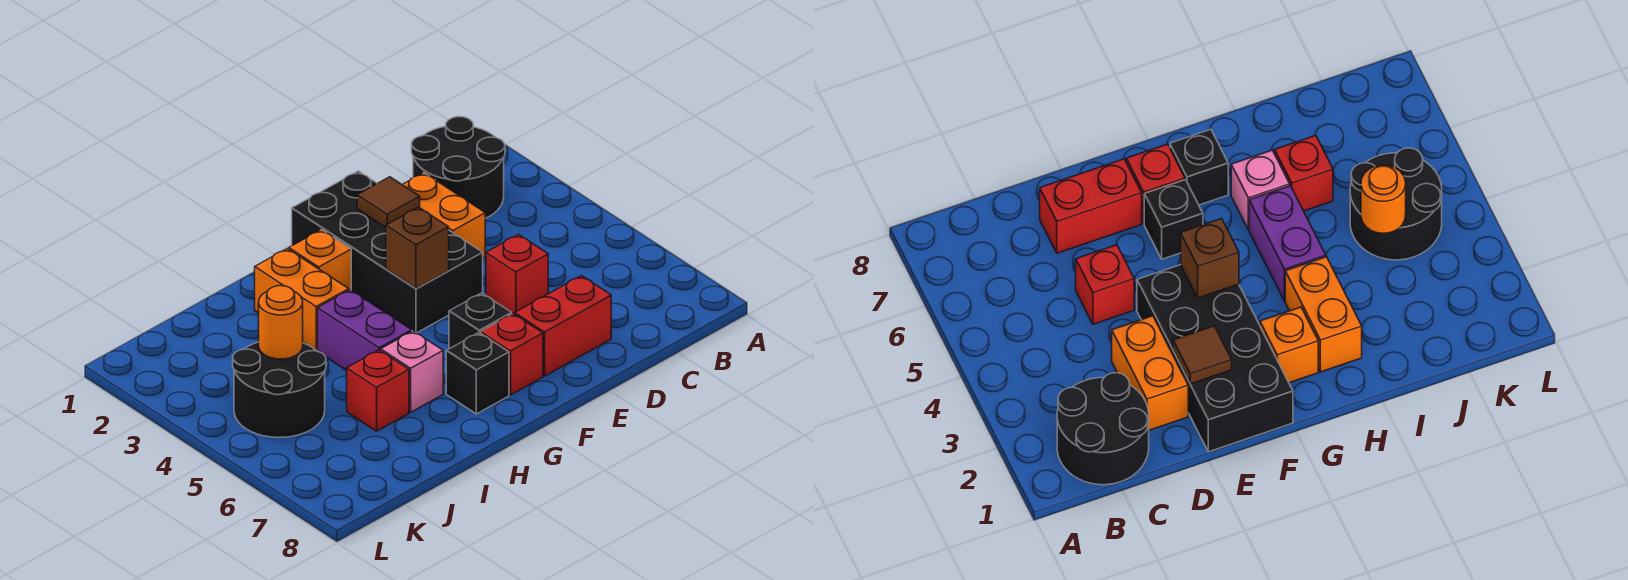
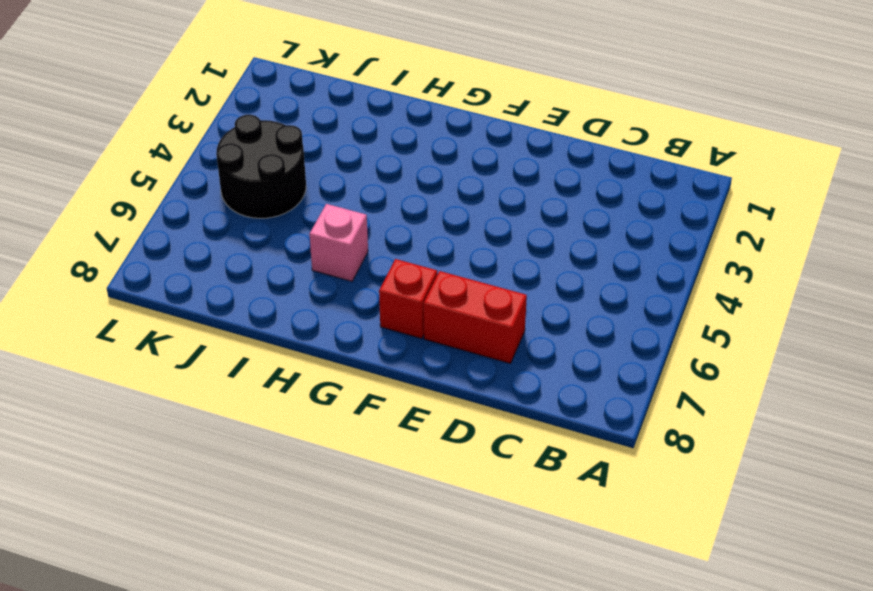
none -> black 2x2 round brick [411,117,505,218]
none -> orange 1x2 brick [402,173,485,258]
none -> red 1x1 brick [486,234,548,314]

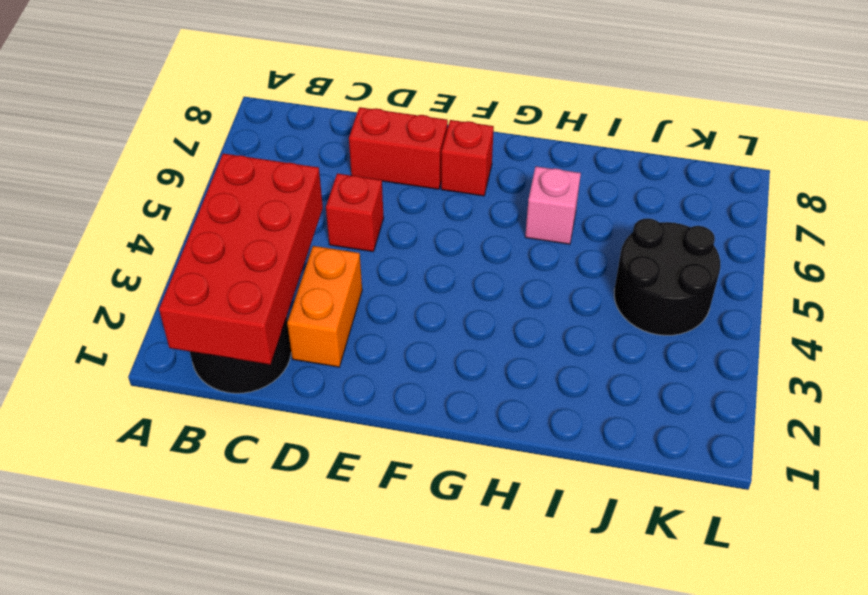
red 2x4 brick [159,154,323,365] -> none
none -> black 2x4 brick [292,171,483,333]
none -> black 1x1 brick [449,293,512,349]
none -> orange 1x1 brick [289,230,351,290]

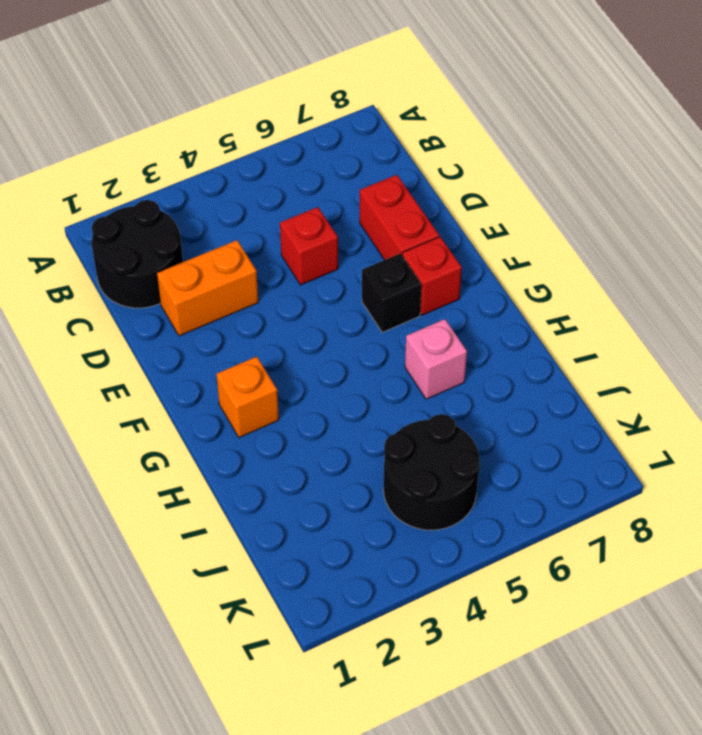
none -> black 2x4 brick [292,171,483,333]
none -> black 1x1 brick [446,333,509,414]
none -> orange 1x2 brick [255,249,349,350]

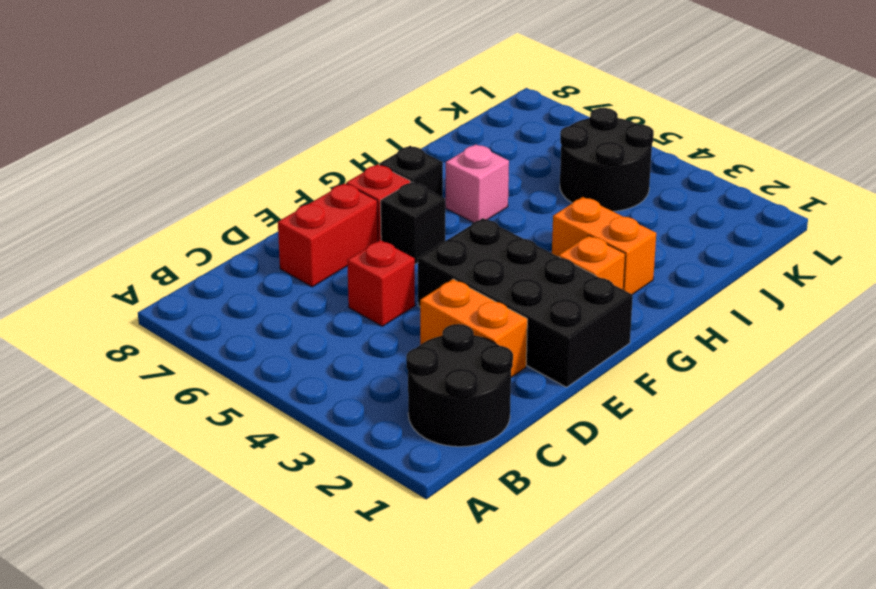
none -> purple 1x2 brick [318,290,412,371]
none -> red 1x1 brick [347,350,409,431]
none -> brown 1x1 tile [357,177,420,228]

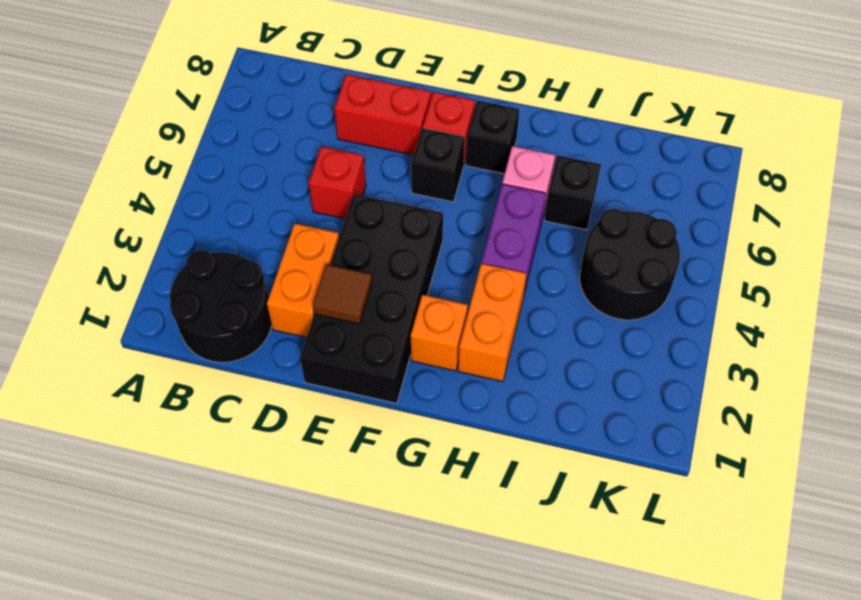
black 1x1 brick [545,156,601,230] -> red 1x1 brick [347,350,409,431]
none -> brown 1x1 brick [386,207,449,289]
none -> orange 1x1 round brick [259,286,303,359]

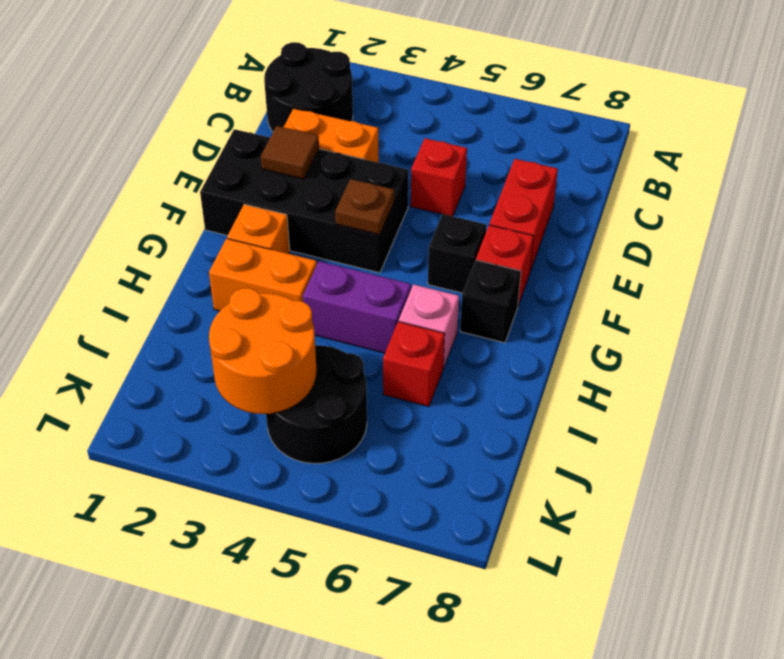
brown 1x1 plate [335,179,394,235] -> brown 1x1 brick [386,207,449,289]
orange 2x2 round brick [209,288,317,414] -> orange 1x1 round brick [259,286,303,359]

